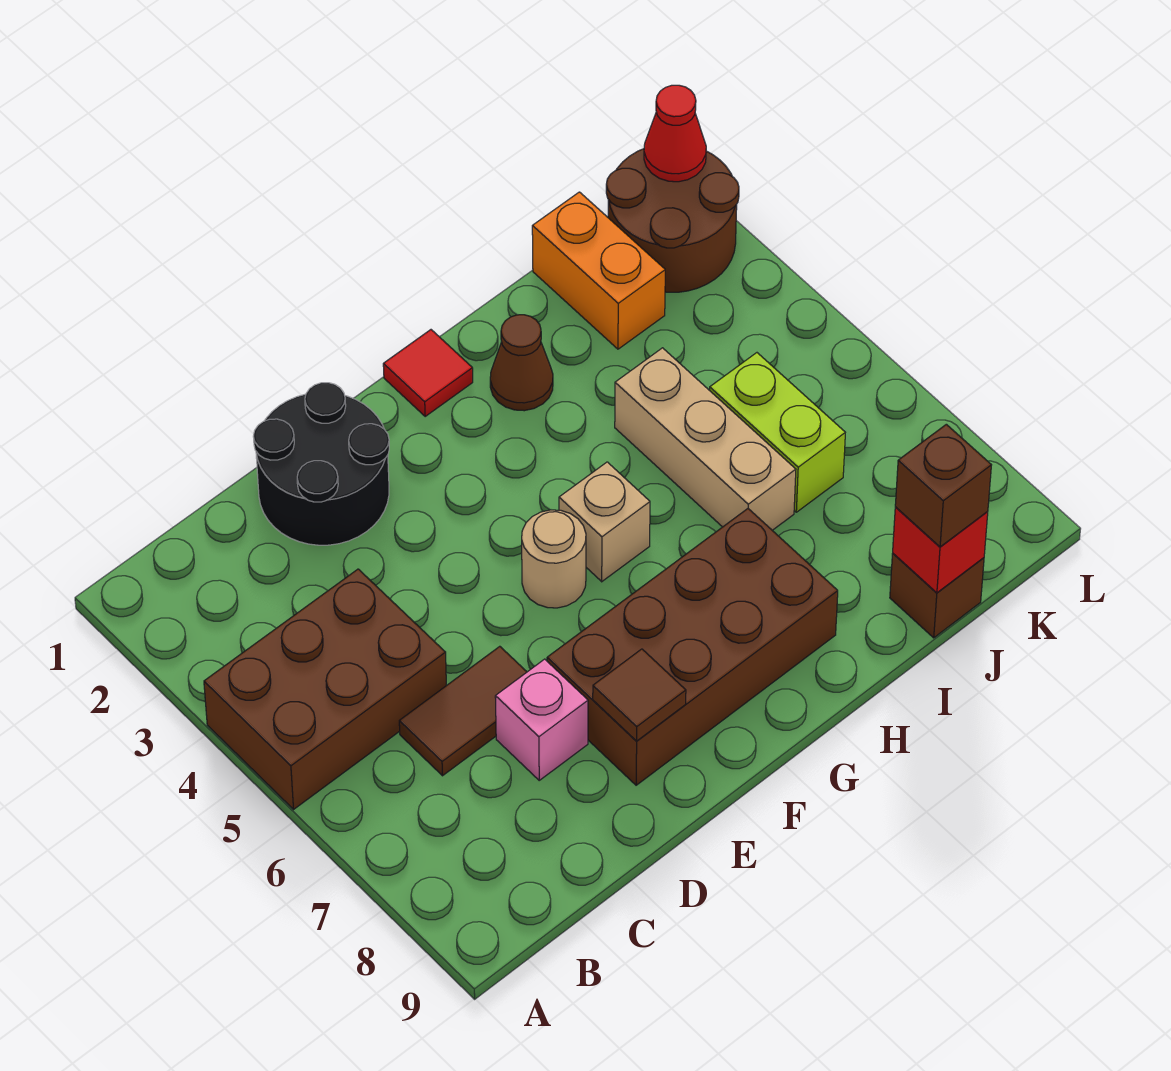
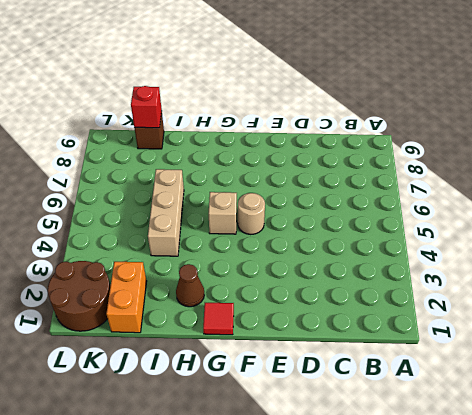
none -> brown 2x3 brick [204,569,446,809]
none -> brown 1x2 tile [399,646,527,776]
none -> black 2x2 round brick [253,383,389,545]

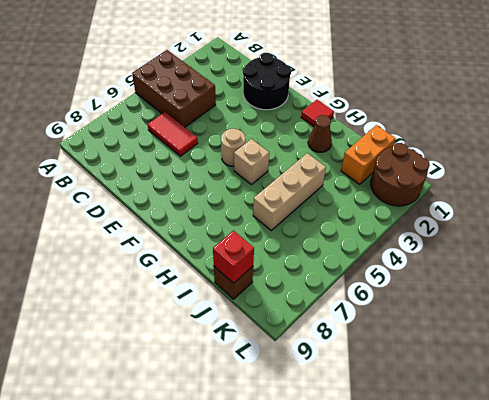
red 1x2 tile [148,112,198,156] -> brown 1x2 tile [399,646,527,776]
none -> pink 1x1 brick [495,659,588,780]
none -> brown 2x4 brick [547,509,838,785]
none -> lime 1x2 brick [710,353,845,512]

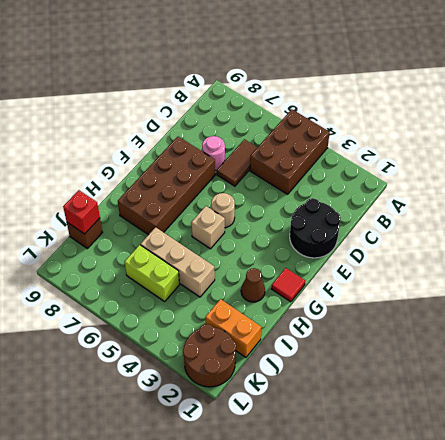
pink 1x1 round brick [202,136,225,170] -> pink 1x1 brick [495,659,588,780]
none -> brown 1x1 tile [593,649,686,741]
none -> red 1x1 cone [644,85,706,182]
none -> brown 1x1 brick [895,424,991,547]

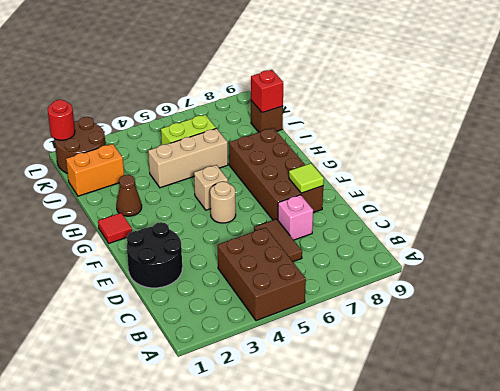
lime 1x1 tile [289,163,324,193] -> brown 1x1 tile [593,649,686,741]
red 1x1 round brick [48,100,75,140] -> red 1x1 cone [644,85,706,182]
none -> brown 1x1 brick [895,424,991,547]

